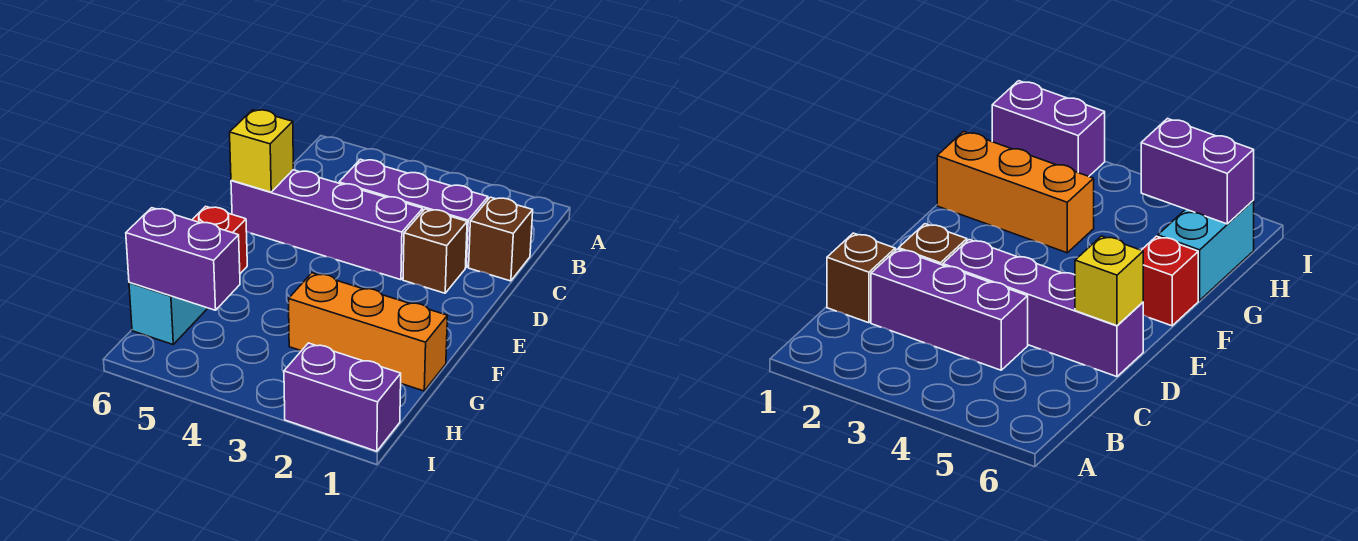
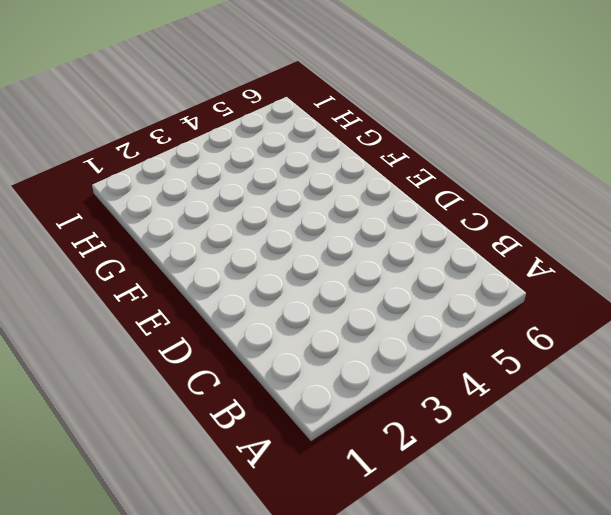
none -> brown 1x1 brick [469,197,533,281]
none -> purple 1x3 brick [339,159,488,267]

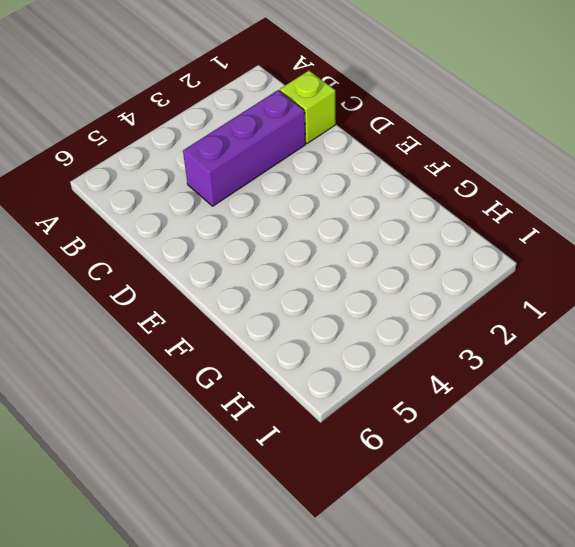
lime 1x1 brick [280,71,336,144] -> brown 1x1 brick [469,197,533,281]
none -> brown 1x1 brick [403,209,467,293]
none -> purple 1x4 brick [231,170,423,280]

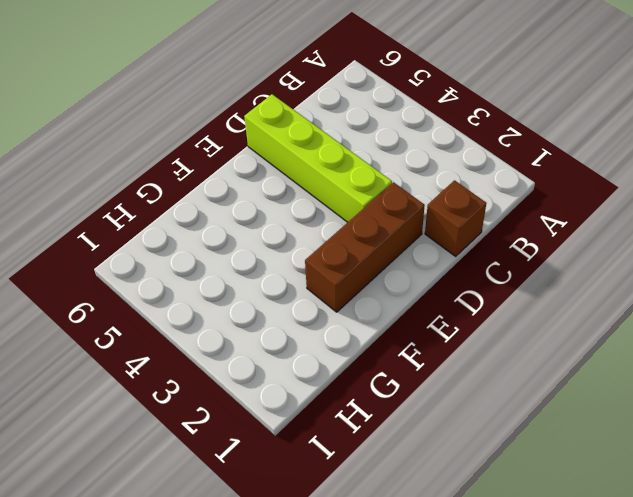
brown 1x3 brick [305,182,425,312] -> brown 1x1 brick [403,209,467,293]
lime 1x4 brick [244,94,392,222] -> purple 1x4 brick [231,170,423,280]
none -> purple 1x3 brick [339,159,488,267]
none -> red 1x1 brick [192,206,247,274]

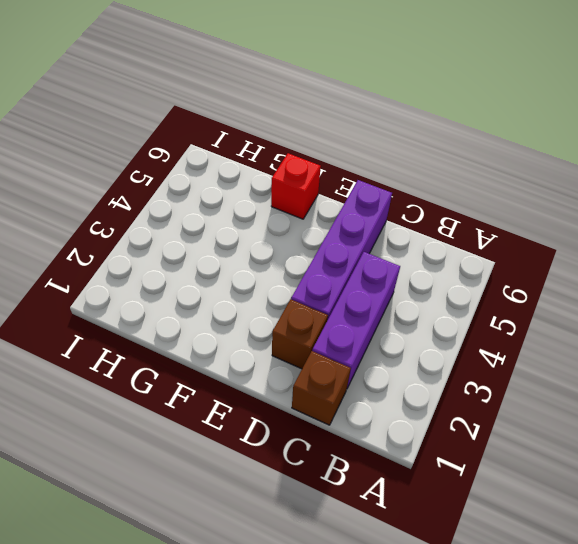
none -> orange 1x3 brick [289,273,447,391]
none -> cyan 1x2 brick [129,283,208,344]

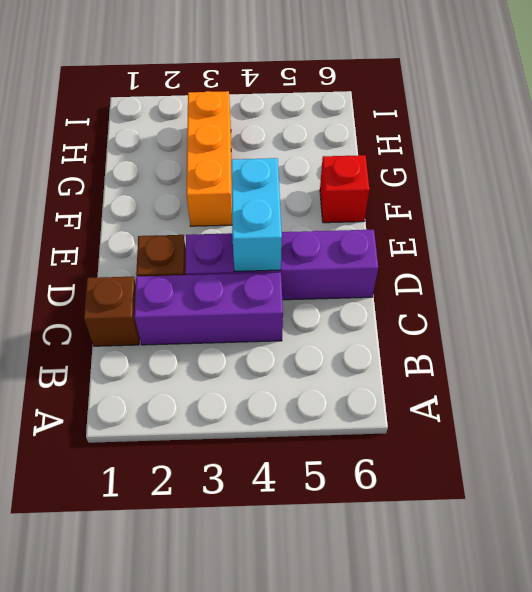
cyan 1x2 brick [231,158,282,271] -> cyan 1x2 brick moved to [129,283,208,344]
orange 1x3 brick [187,91,232,226] -> orange 1x3 brick turned to [289,273,447,391]
none -> purple 1x2 brick [284,343,401,451]
none -> yellow 1x1 brick [230,110,293,192]

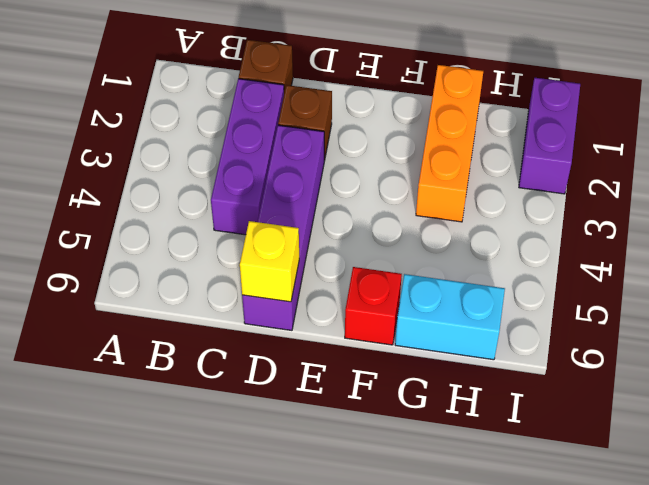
none -> purple 1x2 brick [126,208,240,310]

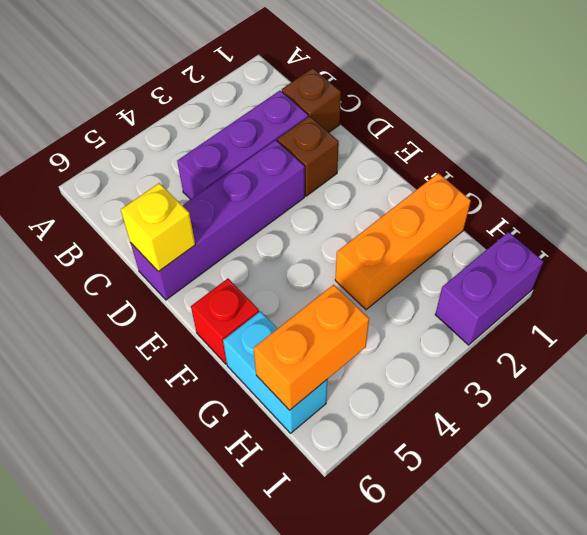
orange 1x2 brick [253,285,369,410] -> purple 1x2 brick [126,208,240,310]

